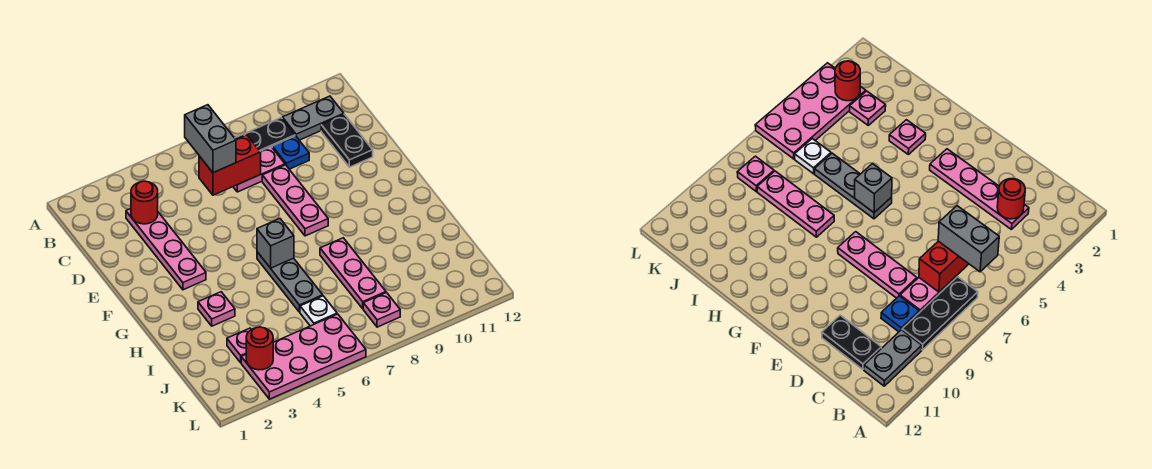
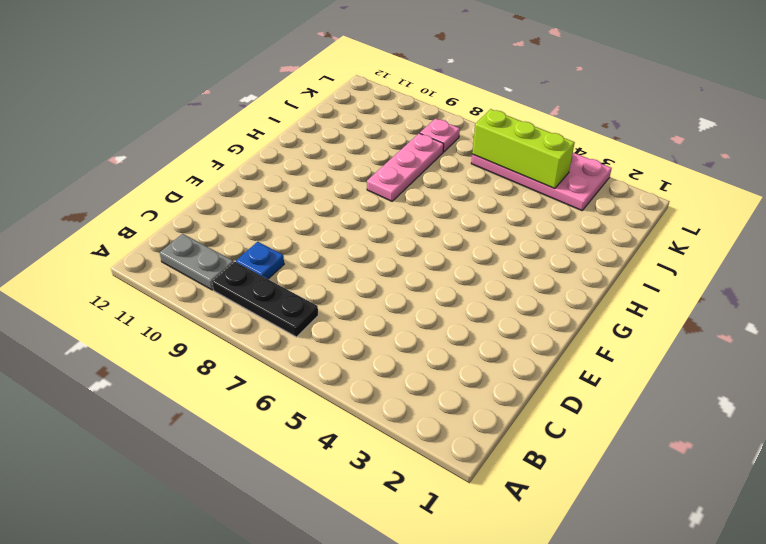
lime 1x3 brick [472,109,575,189] -> none
none -> pink 1x4 plate [126,209,206,290]
none -> pink 1x2 plate [233,147,285,192]
none -> black 1x2 plate [321,114,373,167]

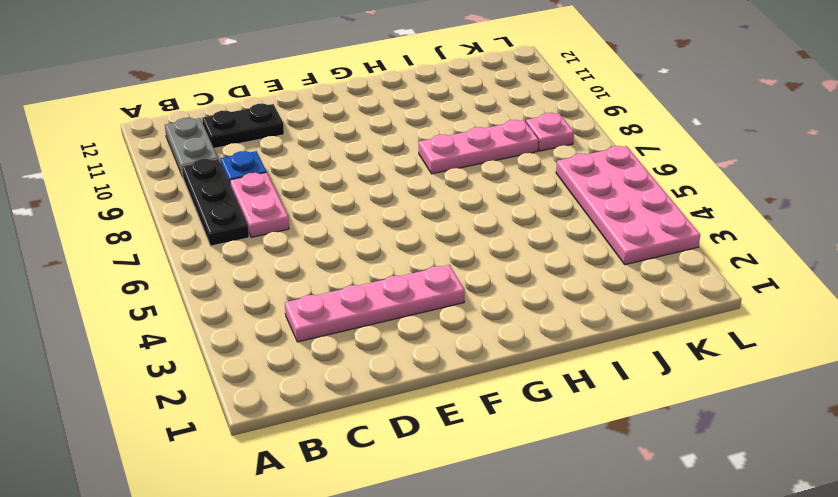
none -> pink 1x3 plate [262,165,328,236]
none -> grey 1x3 plate [257,252,323,312]
none -> pink 1x1 plate [198,292,235,326]

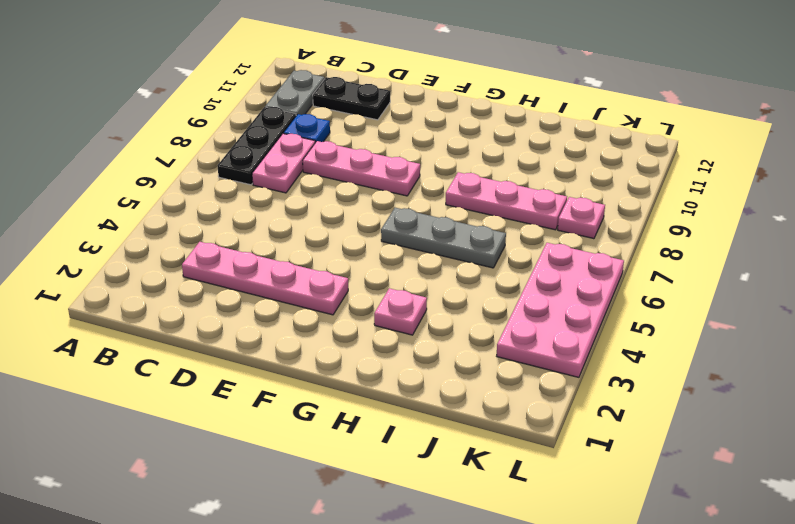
none -> pink 1x1 plate [227,328,251,363]
none -> white 1x1 plate [300,296,337,326]
none -> red 1x1 round brick [131,181,158,224]

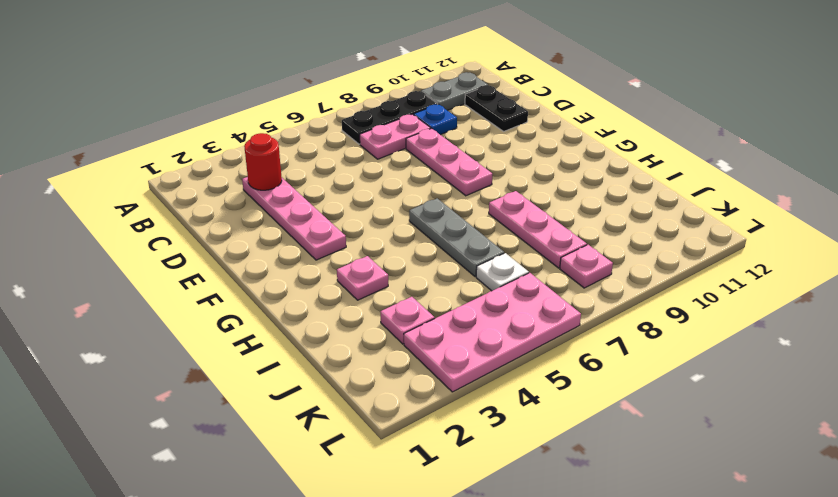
none -> red 1x2 brick [199,135,261,195]
none -> grey 1x1 brick [257,219,294,268]
none -> red 1x1 round brick [246,327,273,370]

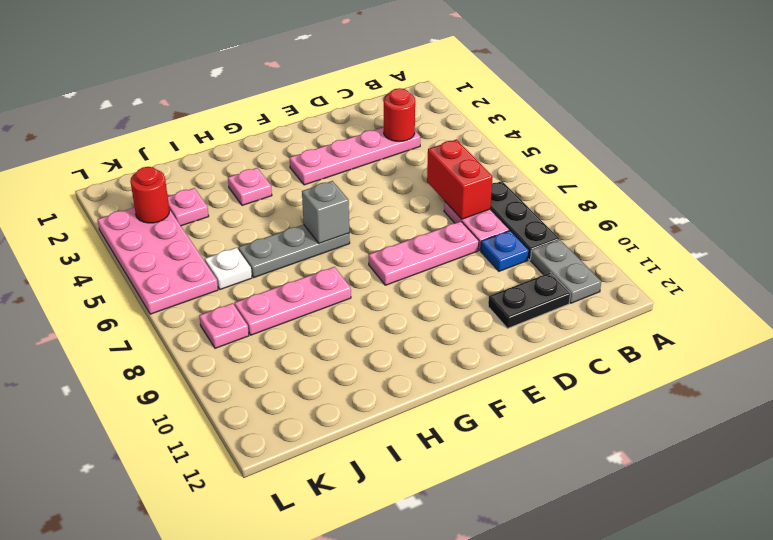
none -> grey 1x2 brick [185,105,236,173]

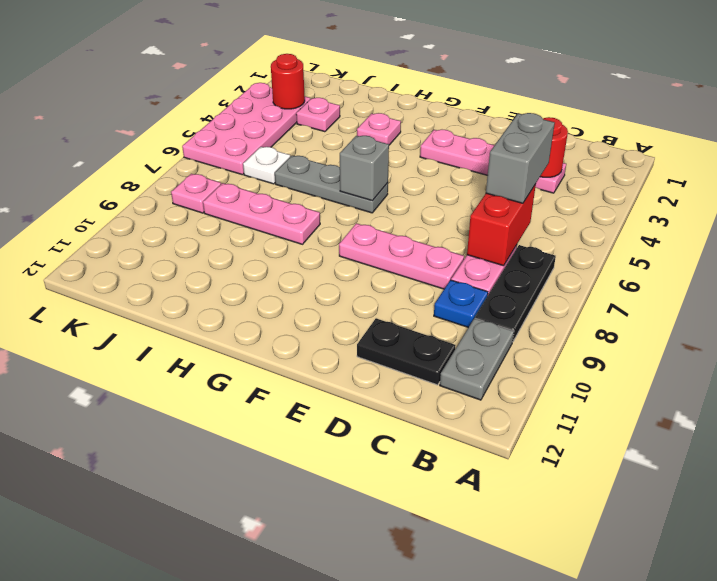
grey 1x2 brick [486,113,555,203] -> grey 1x2 brick turned to [185,105,236,173]

